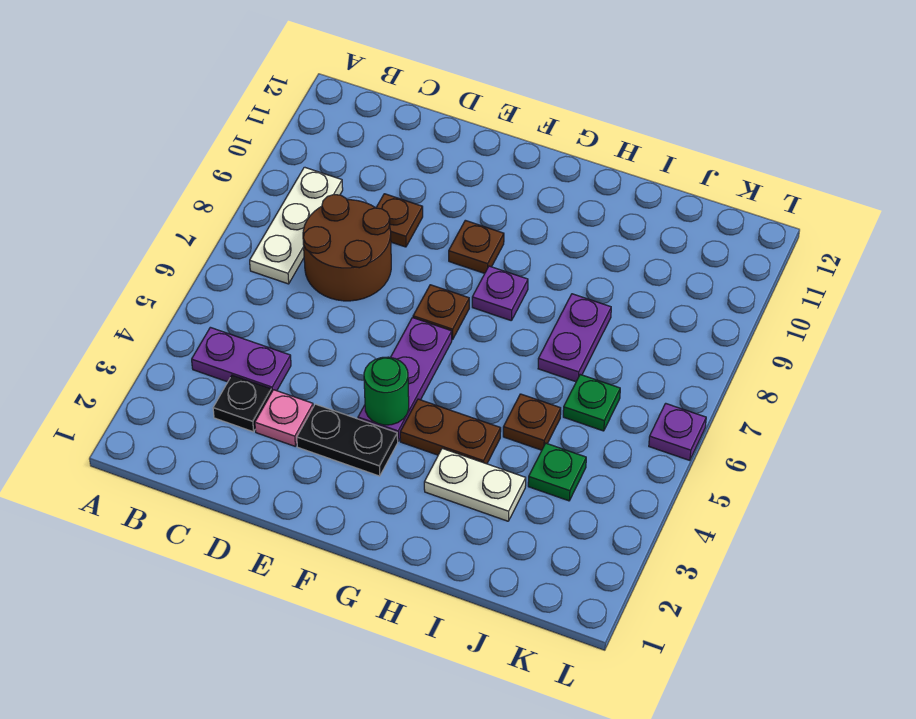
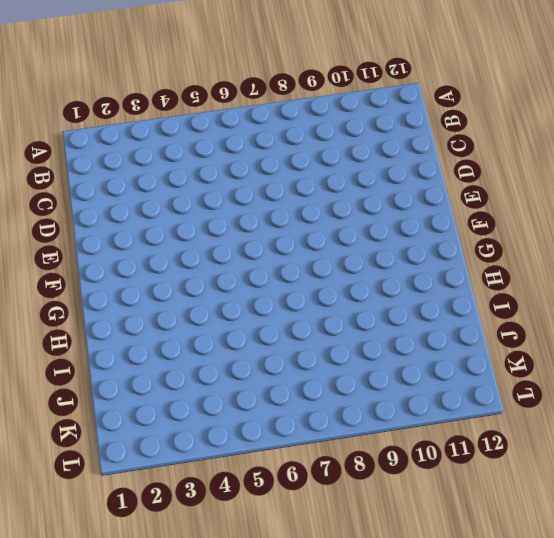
none -> purple 1x2 plate [192,327,291,391]
none -> white 1x3 plate [250,167,343,284]
none -> black 1x1 plate [213,375,272,432]

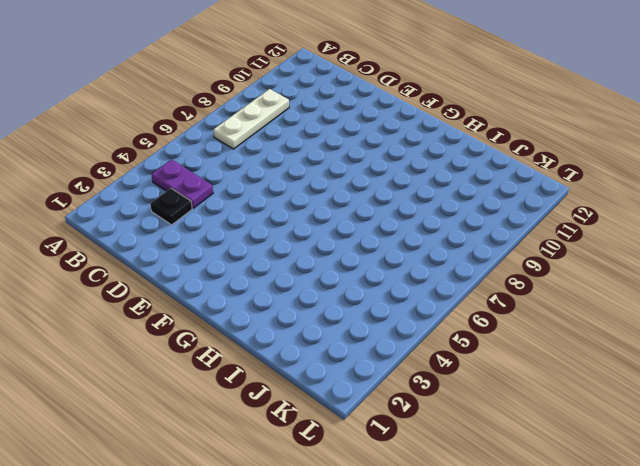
none -> brown 2x2 round brick [303,195,391,301]
none -> pink 1x1 plate [255,390,313,446]
none -> brown 1x1 plate [376,194,423,247]

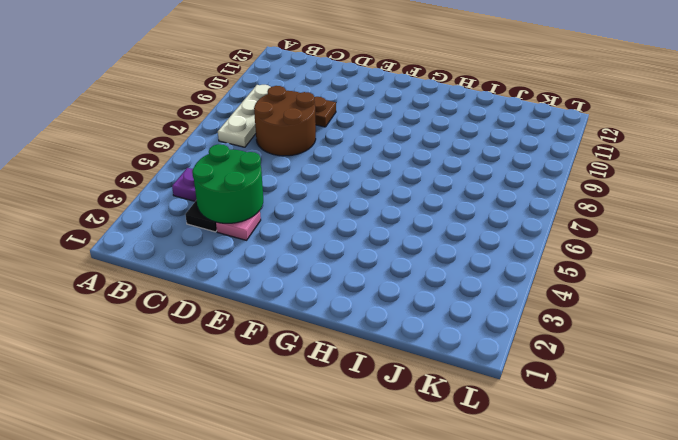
green 2x2 round brick [192,144,263,223] -> none
none -> black 1x2 plate [297,404,398,476]
none -> purple 1x3 plate [358,318,452,441]
none -> brown 1x1 plate [413,285,469,340]

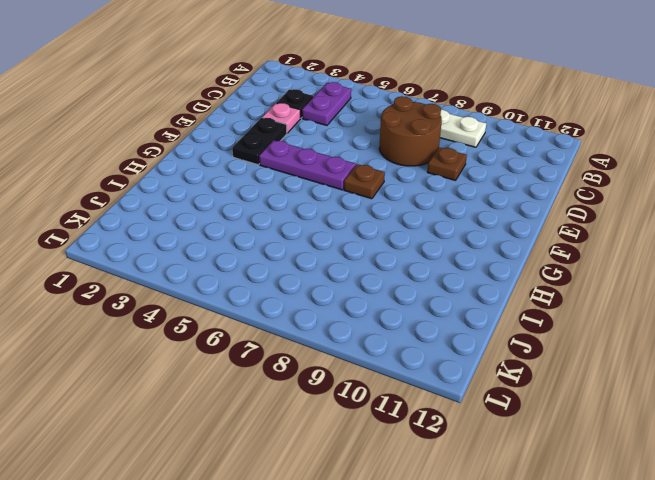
none -> brown 1x1 plate [449,220,504,273]
none -> brown 1x2 plate [400,399,501,464]
none -> purple 1x1 plate [472,266,528,321]

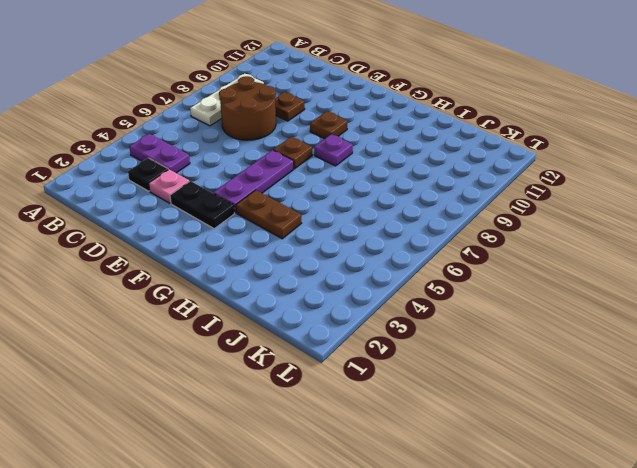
none -> white 1x2 plate [424,448,526,521]
none -> brown 1x1 plate [503,394,561,450]
none -> purple 1x2 plate [538,294,611,382]

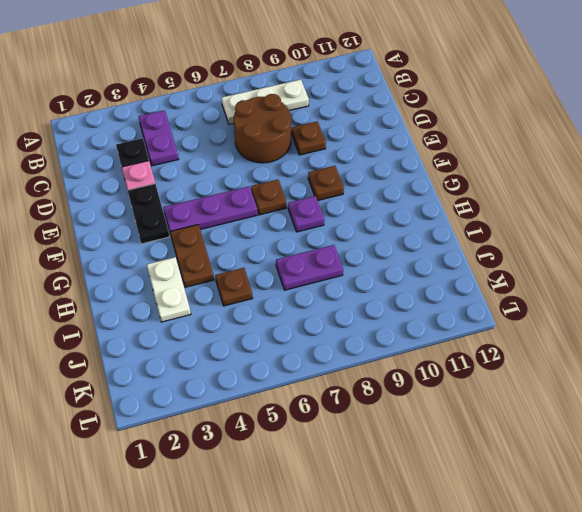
none -> green 1x1 plate [528,443,586,501]
none -> green 1x1 plate [563,375,620,431]
none -> purple 1x1 plate [649,403,706,460]

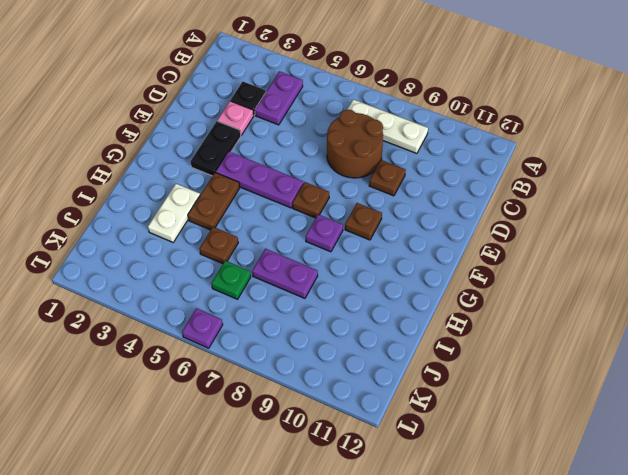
none -> green 1x1 plate [528,443,586,501]
none -> green 1x1 round brick [364,357,409,425]

